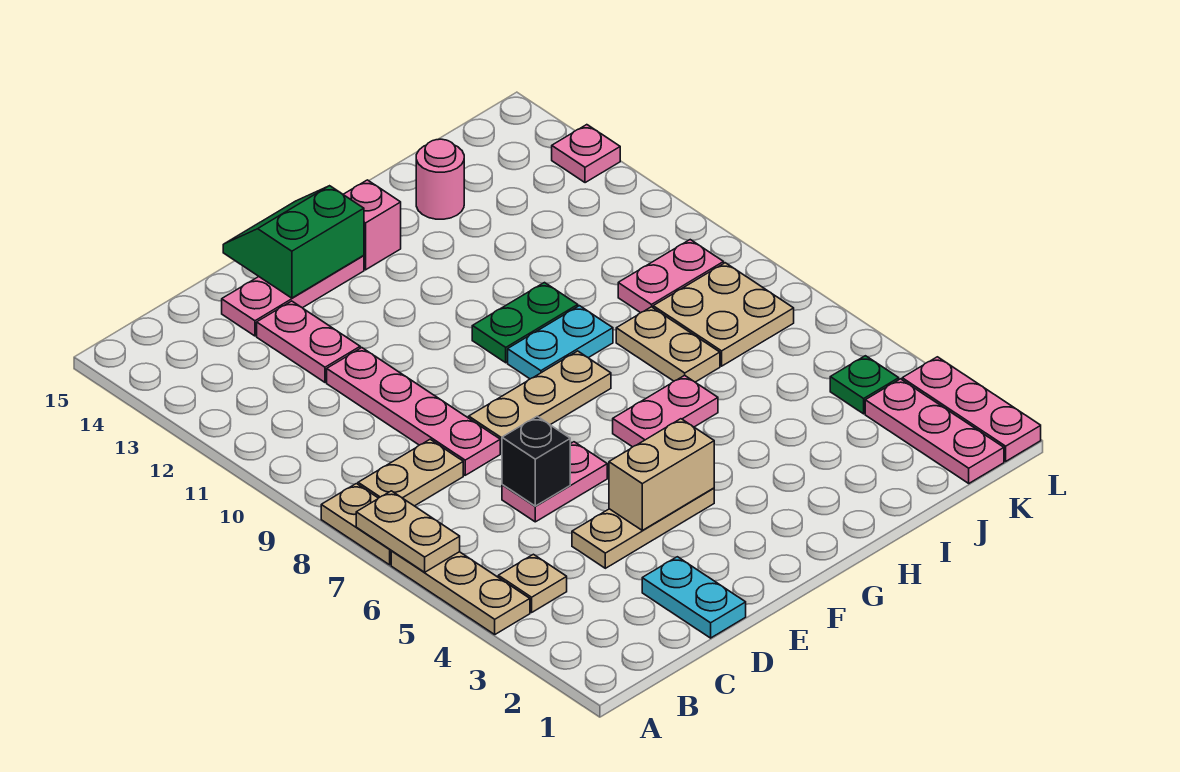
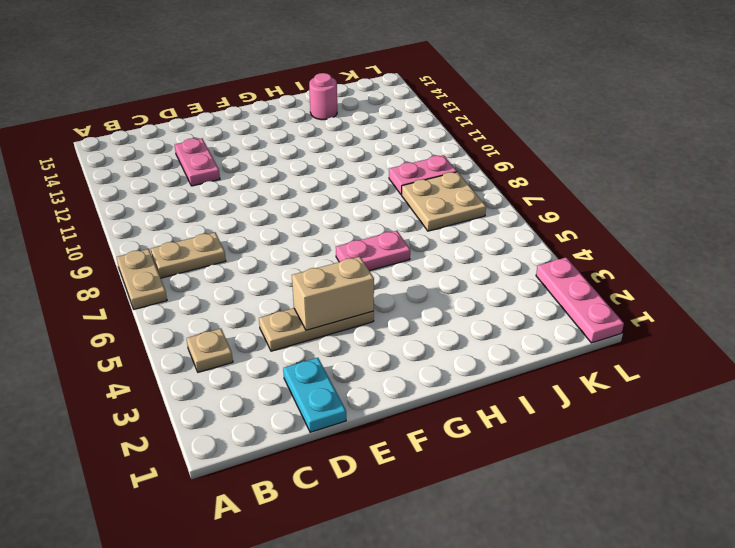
none -> tan 1x3 plate [391,551,530,634]
none -> pink 1x2 plate [502,442,607,522]
none -> pink 1x4 plate [327,348,500,475]

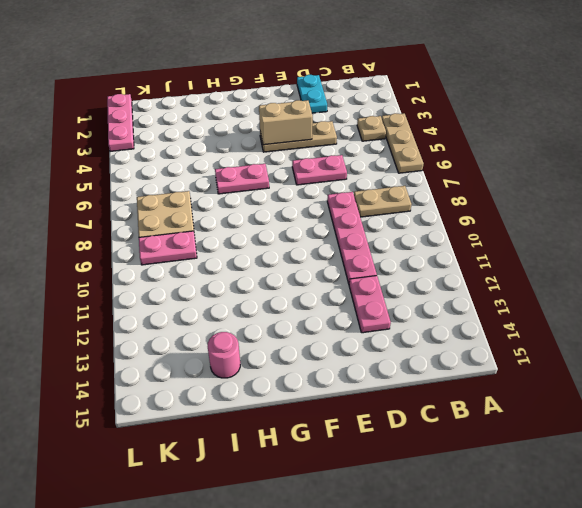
none -> tan 1x2 plate [321,484,391,565]
none -> pink 1x3 plate [222,256,364,336]
none -> tan 1x3 plate [469,351,611,453]

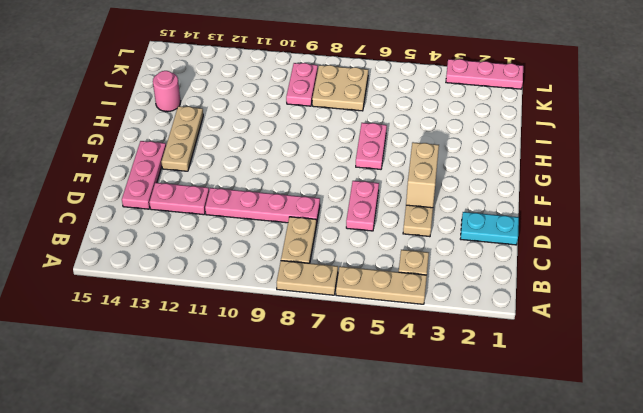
tan 1x3 plate [162,106,203,171] -> tan 1x3 plate moved to [469,351,611,453]
none -> cyan 1x2 plate [508,306,613,379]
none -> green 1x2 plate [472,283,578,363]
none -> pink 1x1 brick [343,180,401,270]

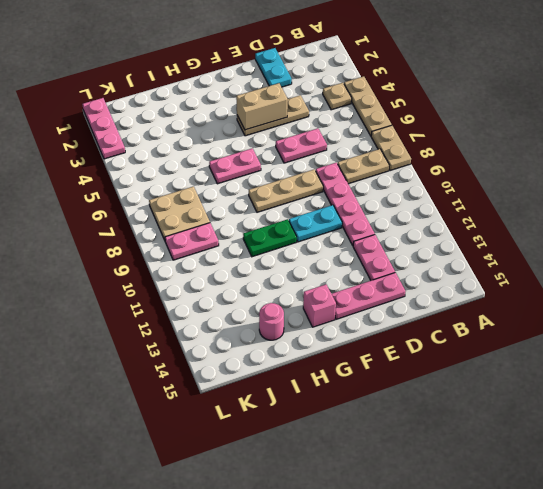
cyan 1x2 plate [289,205,342,242] -> cyan 1x2 plate moved to [508,306,613,379]
none -> tan 1x2 plate [616,307,720,382]
none -> pink 1x3 plate [865,379,1004,483]
none -> green 1x1 plate [830,356,899,414]

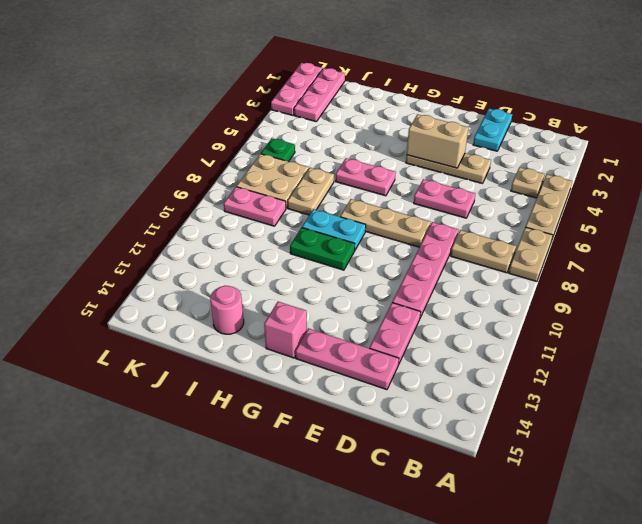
green 1x1 plate [261,138,295,162] -> green 1x1 plate moved to [830,356,899,414]
none -> pink 1x1 plate [552,125,620,183]
none -> tan 1x2 plate [356,491,460,572]
none -> black 1x1 brick [502,416,570,506]

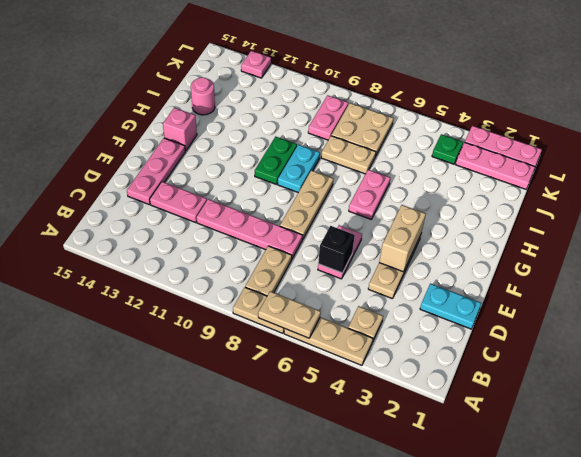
none -> green 2x2 slope [223,186,364,298]

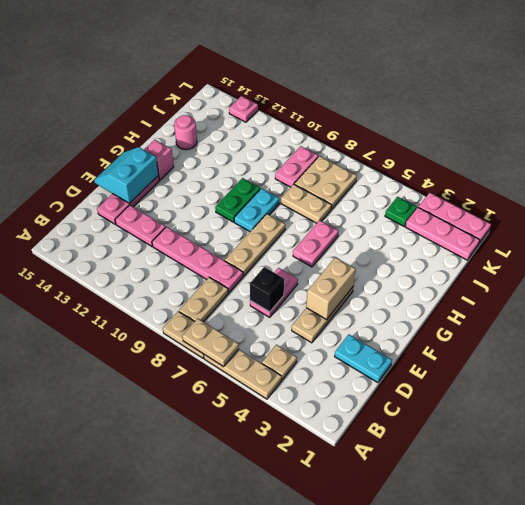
cyan 2x2 slope [94,147,159,203] -> green 2x2 slope [223,186,364,298]

